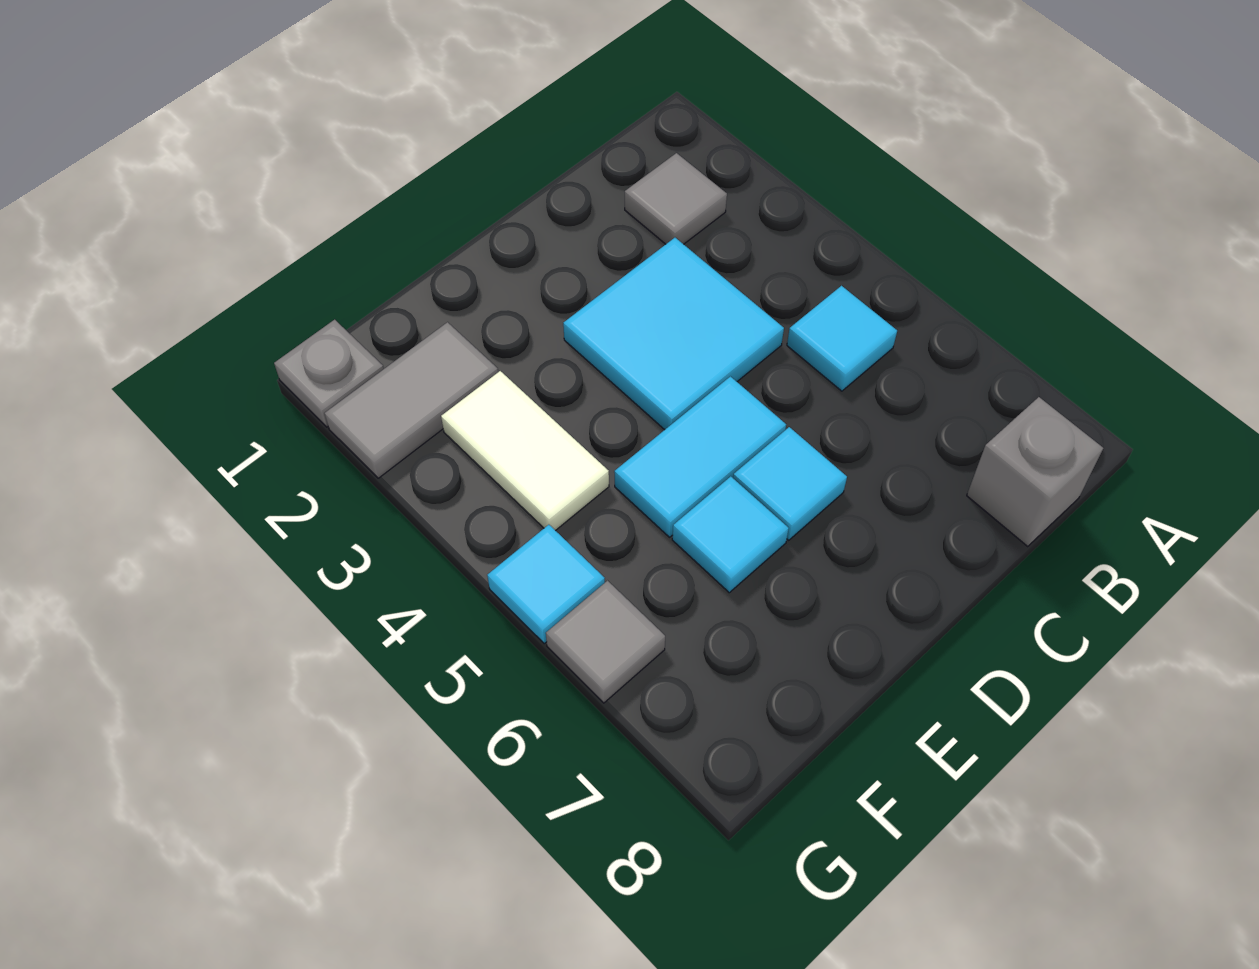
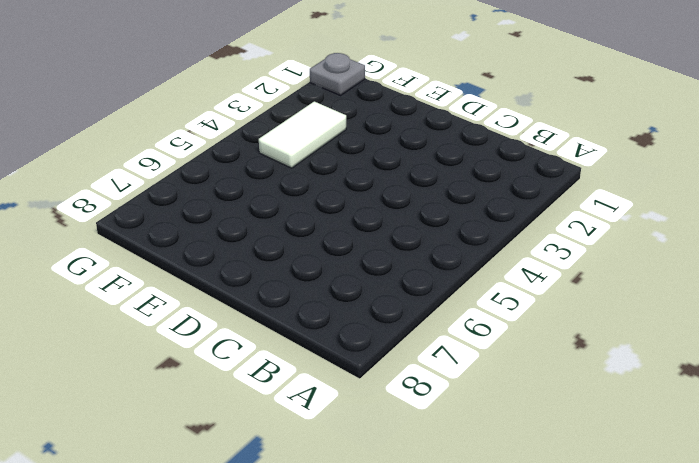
none -> grey 1x1 tile [625,153,727,244]
none -> cyan 1x1 tile [787,286,897,391]
none -> grey 1x1 brick [967,397,1103,547]

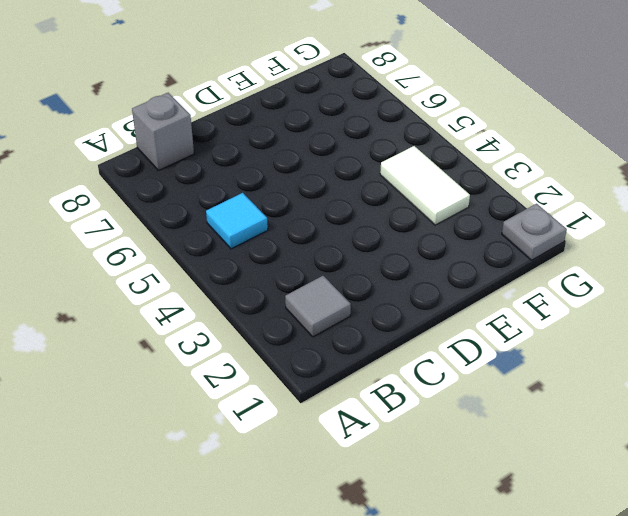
none -> cyan 2x2 tile [563,238,784,430]
none -> cyan 1x2 tile [614,376,786,537]
none -> cyan 1x1 tile [733,427,847,540]

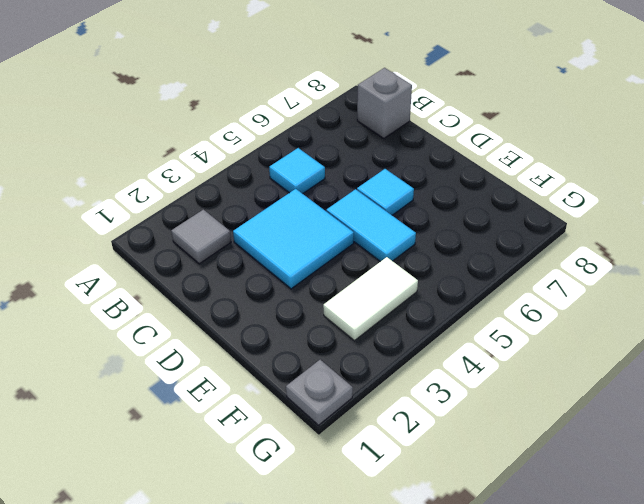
none -> cyan 1x1 tile [672,476,789,593]
none -> grey 1x2 tile [325,322,498,478]
none -> cyan 1x1 tile [487,525,605,643]

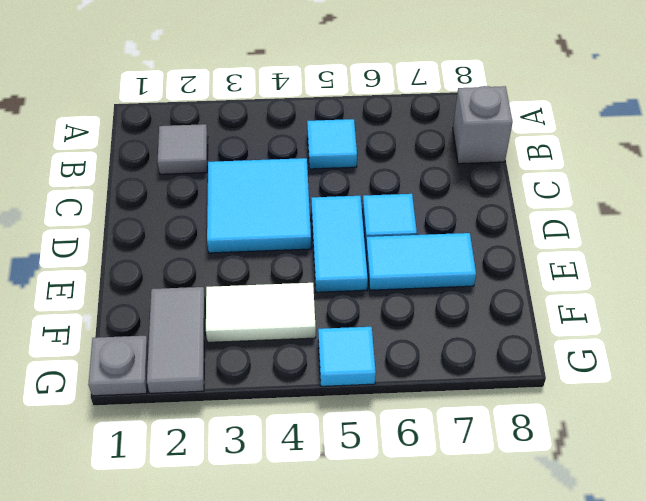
cyan 1x2 tile [366,233,476,290] -> cyan 1x1 tile [672,476,789,593]
none -> grey 1x1 tile [546,581,665,703]

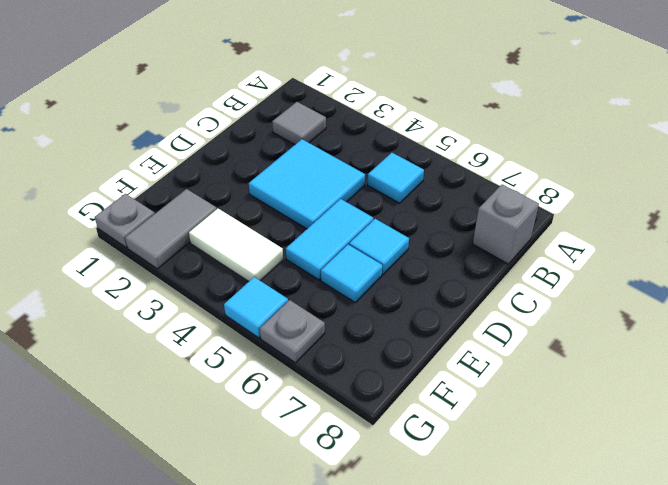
grey 1x1 plate [260,300,325,363] -> grey 1x1 tile [546,581,665,703]

